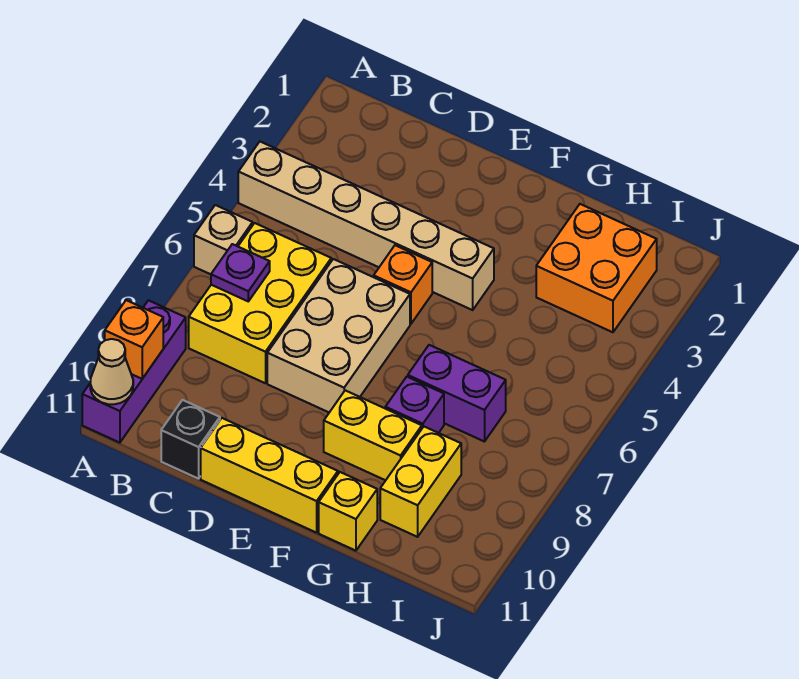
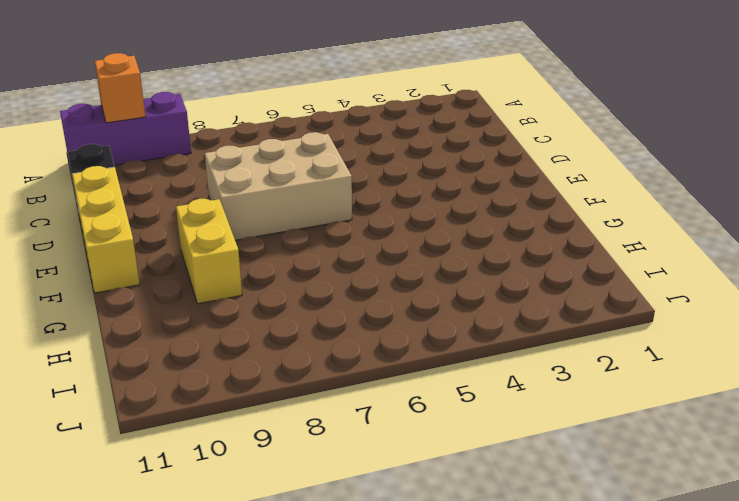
none -> tan 1x6 brick [238,142,494,310]
none -> tan 1x1 brick [194,205,253,274]
none -> yellow 2x3 brick [189,223,331,383]

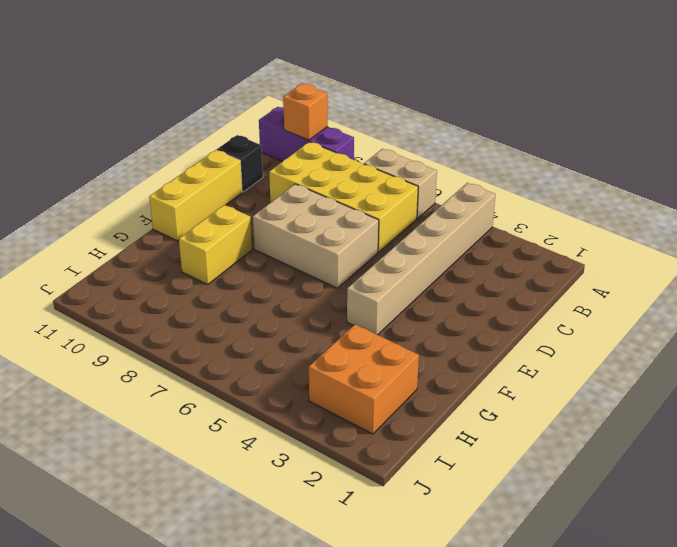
tan 1x2 brick [364,149,437,218] -> tan 1x1 brick [194,205,253,274]
yellow 2x4 brick [269,142,418,252] -> yellow 2x3 brick [189,223,331,383]
none -> orange 1x1 brick [374,245,432,324]
none -> purple 1x2 brick [408,345,506,442]
none -> purple 1x1 brick [385,377,444,433]

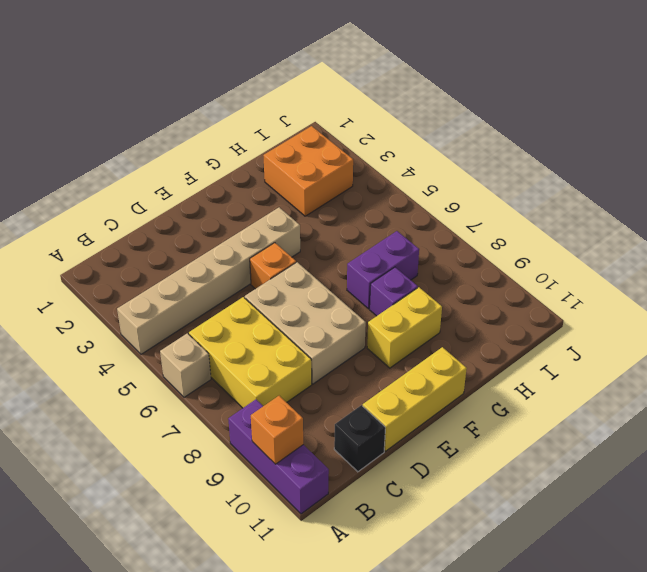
none -> yellow 1x1 brick [319,472,377,551]
none -> yellow 1x2 brick [380,427,461,537]
none -> tan 1x1 cone [90,339,133,404]

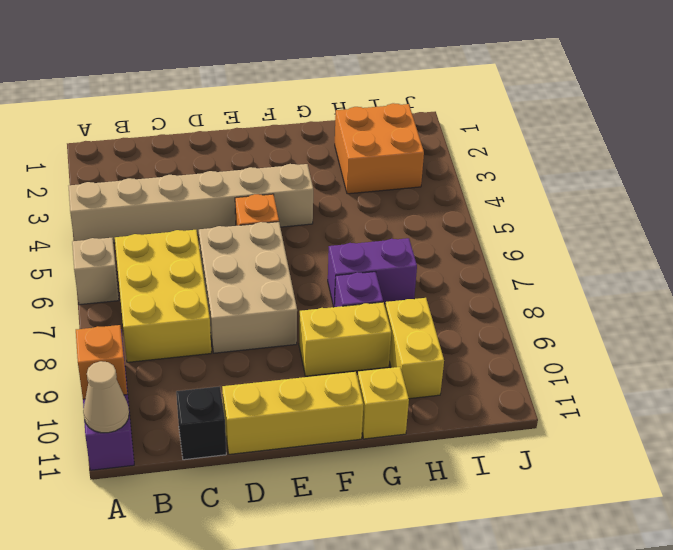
none -> purple 1x1 plate [211,244,270,301]

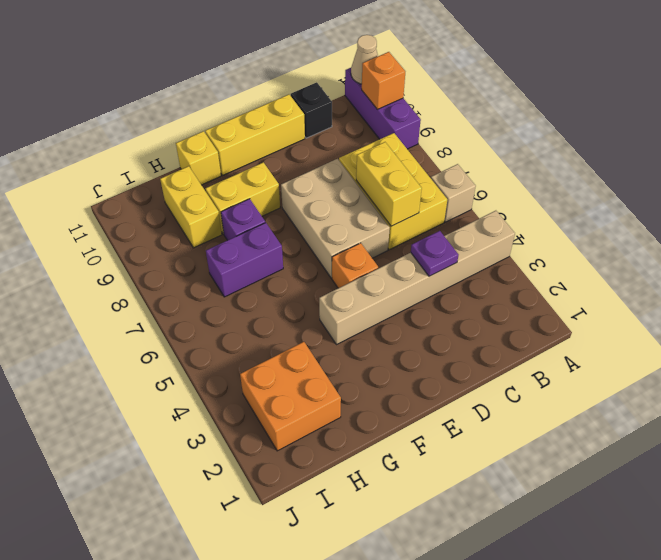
purple 1x1 plate [411,231,458,276] -> purple 1x1 plate moved to [211,244,270,301]
yellow 1x2 brick [356,142,422,226] -> none

